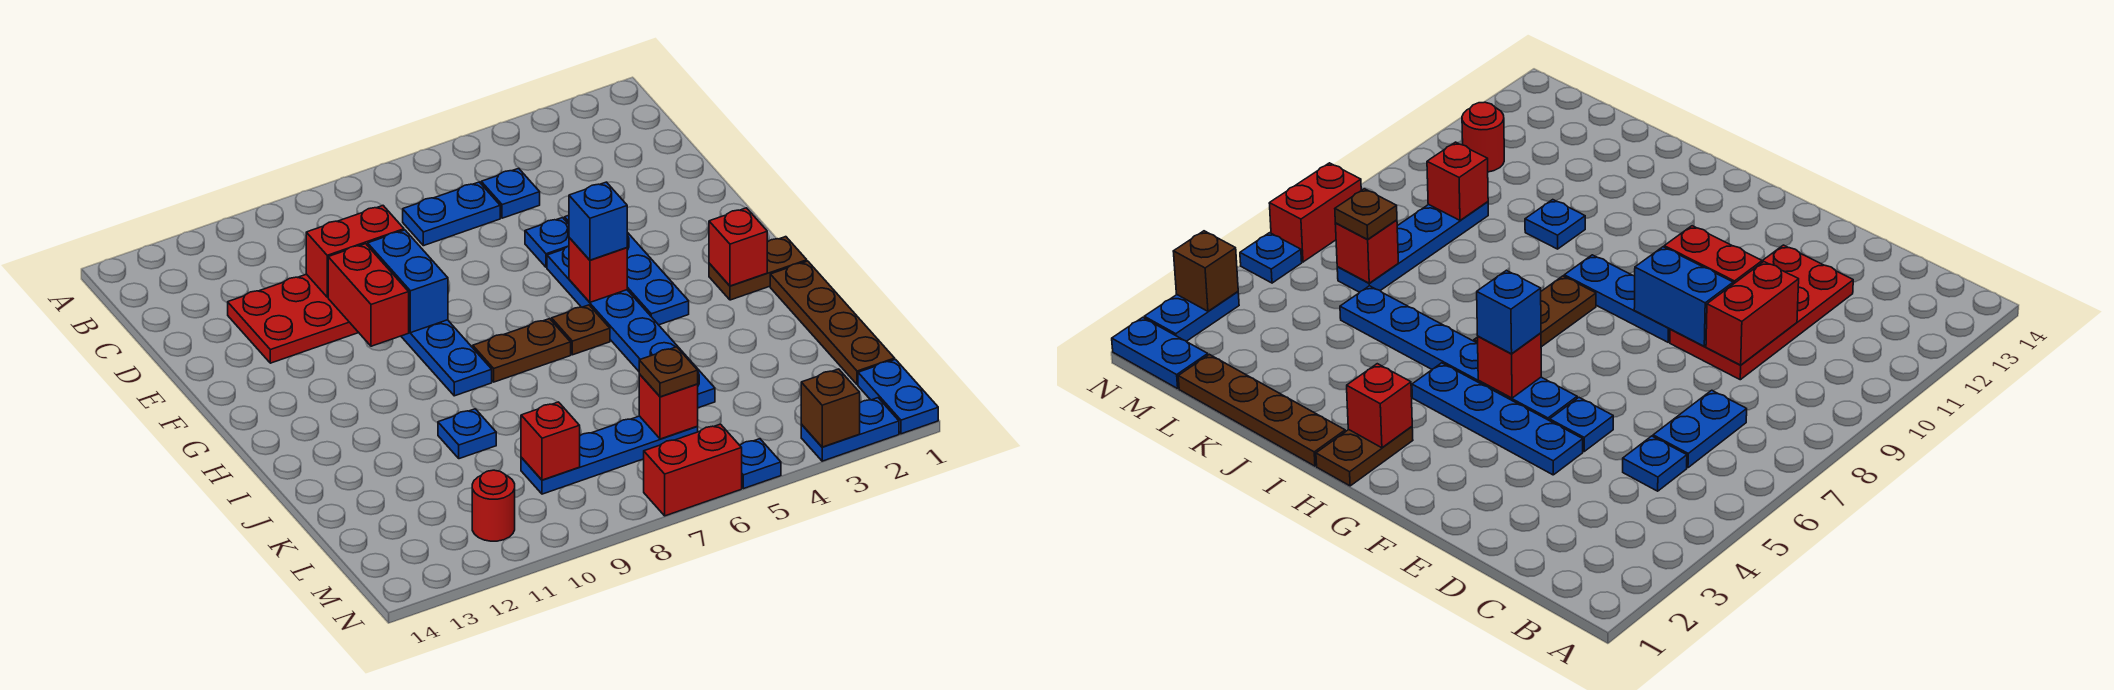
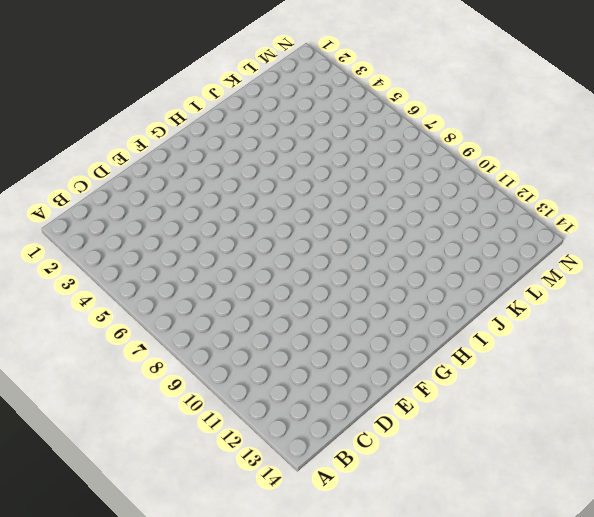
none -> blue 1x1 plate [481,168,540,218]
none -> blue 1x2 plate [403,182,500,246]
none -> red 2x4 plate [228,274,359,363]

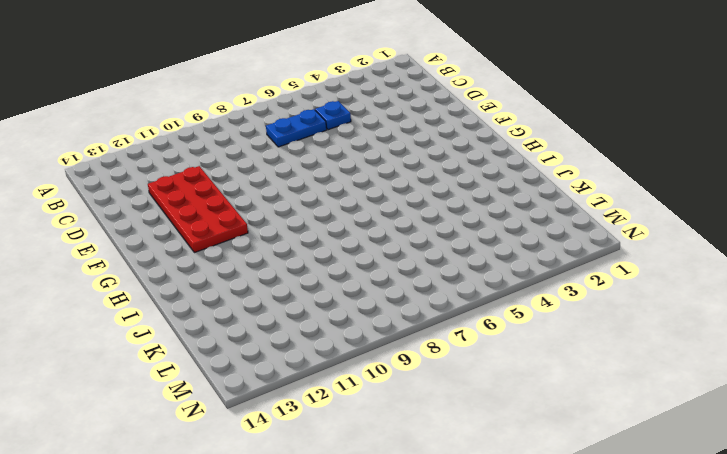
red 2x4 plate [148,166,248,253] -> red 2x4 plate turned to [228,274,359,363]
none -> blue 1x4 plate [565,215,689,325]
none -> blue 1x1 plate [525,218,569,267]
none -> blue 1x6 plate [547,246,715,408]

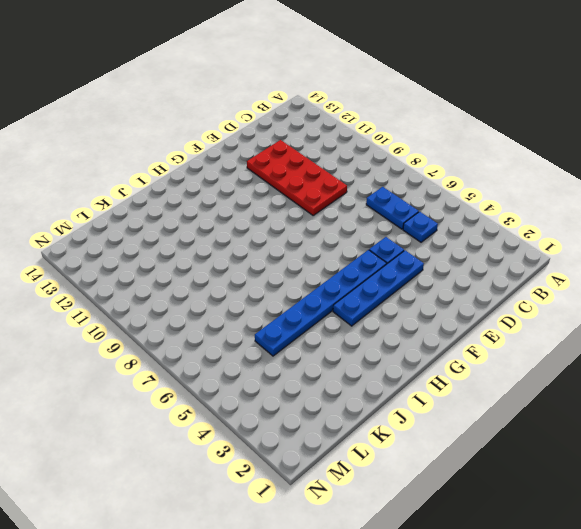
none -> blue 1x3 plate [401,320,492,396]
none -> brown 1x2 plate [709,237,807,300]
none -> brown 1x1 plate [552,305,610,355]

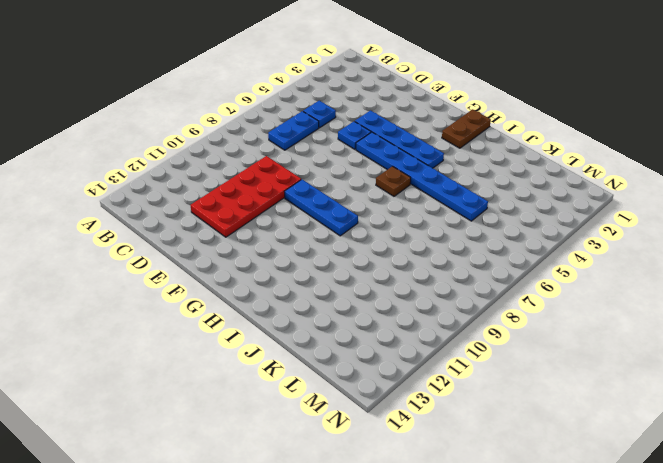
none -> brown 1x2 plate [473,319,571,382]
none -> brown 1x4 plate [770,261,895,385]
none -> blue 1x1 plate [438,409,496,459]

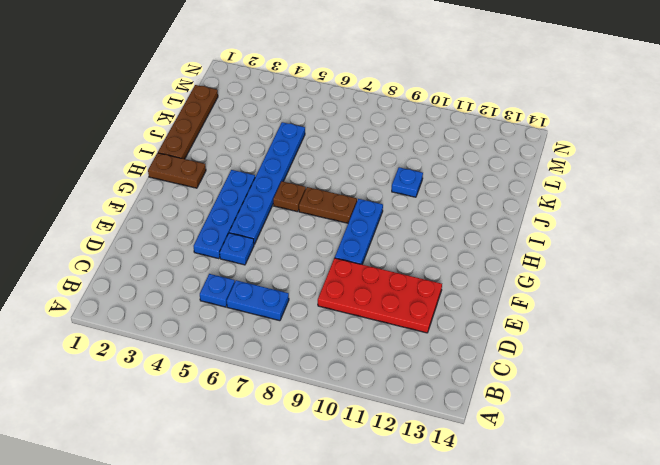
none -> blue 1x4 plate [521,416,698,494]
none -> blue 1x2 plate [858,359,938,434]
none -> red 1x1 round brick [472,470,515,541]

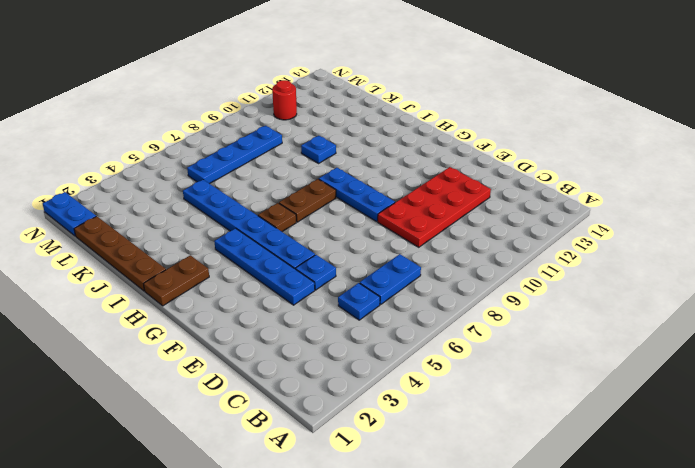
none -> blue 1x2 plate [801,398,899,461]
none -> blue 1x1 plate [740,439,781,489]
none -> red 1x2 brick [644,424,742,516]

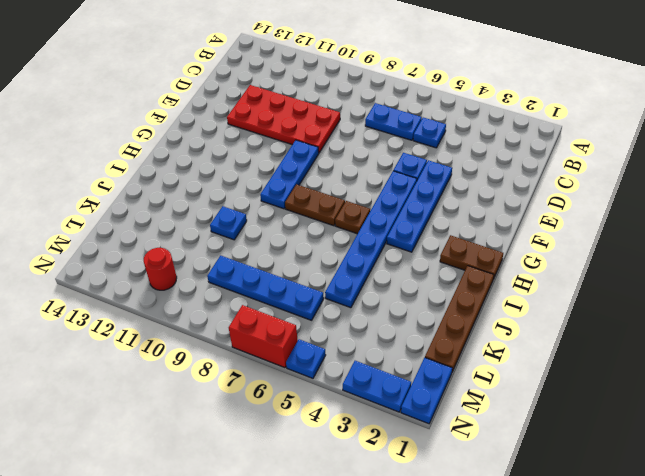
none -> red 1x2 brick [306,206,404,297]
none -> blue 1x2 brick [368,230,448,333]
none -> red 1x2 brick [328,244,409,346]

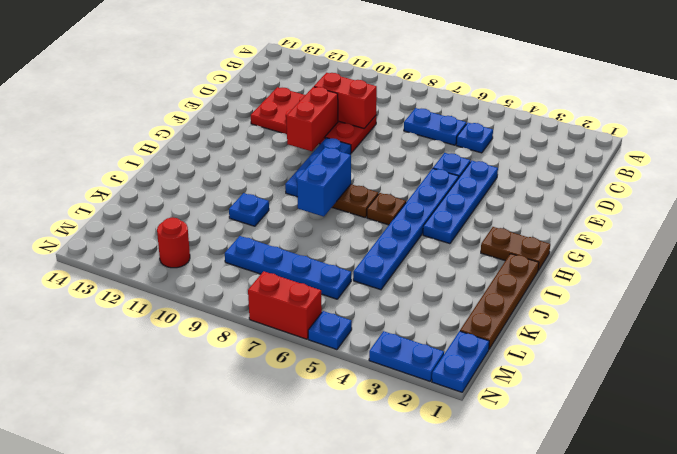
blue 1x2 brick [297,147,351,217] -> blue 1x2 brick moved to [368,230,448,333]
none -> red 1x1 brick [569,238,627,302]
none -> red 1x1 brick [709,208,767,286]
none -> red 1x1 brick [639,374,698,439]

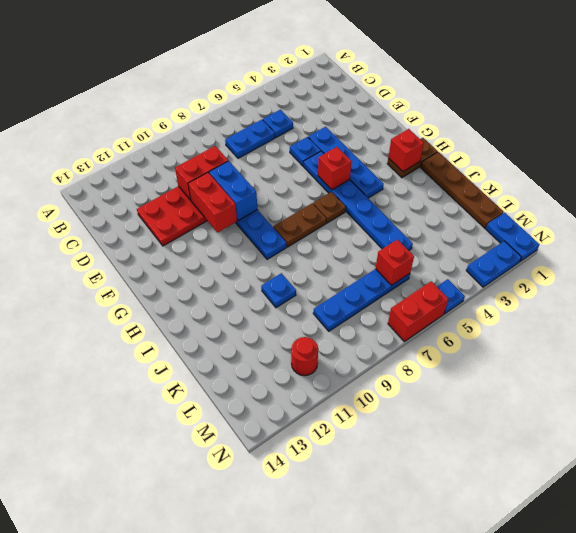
none -> red 1x1 brick [521,402,580,480]
none -> brown 1x1 brick [801,369,860,447]
none -> blue 1x1 brick [569,182,627,260]

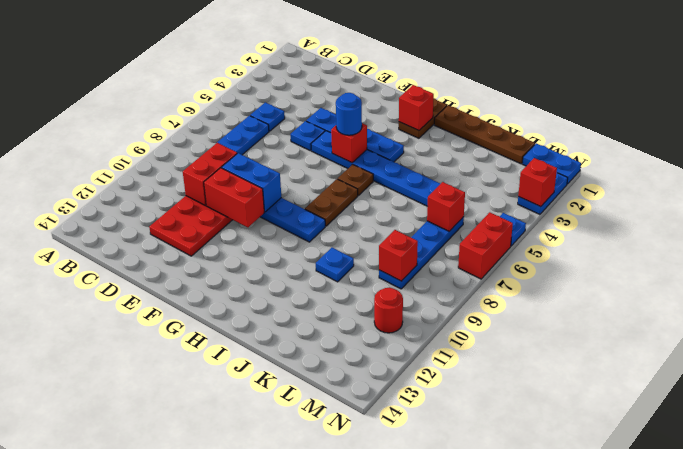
blue 1x1 round brick [336,93,362,135] -> blue 1x1 brick [569,182,627,260]
red 1x1 brick [518,158,557,207] -> brown 1x1 brick [801,369,860,447]
none -> brown 1x1 plate [639,347,698,397]

